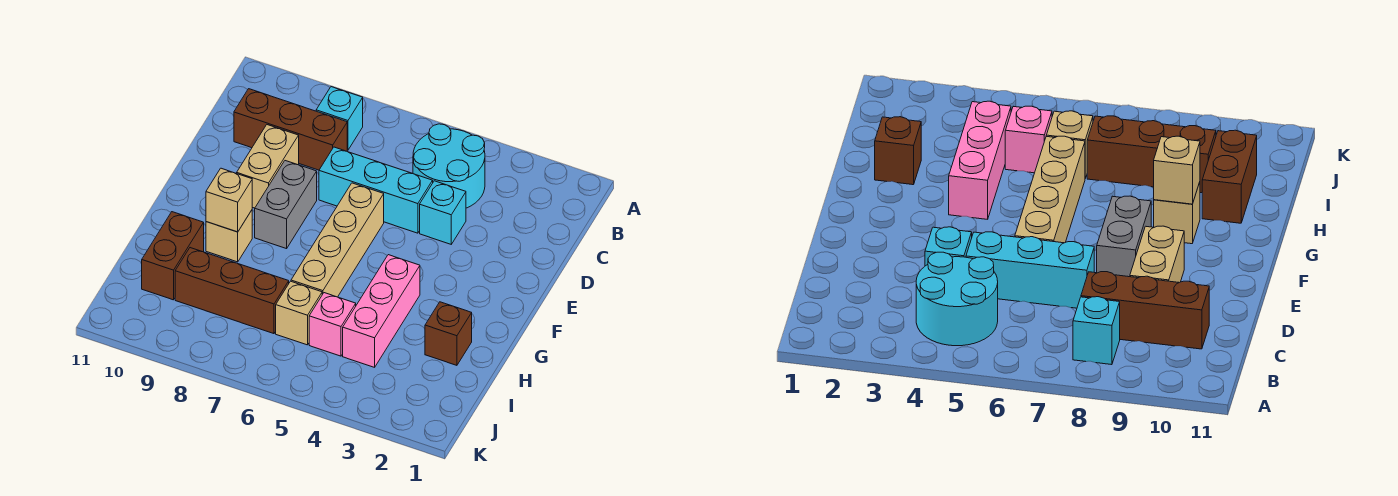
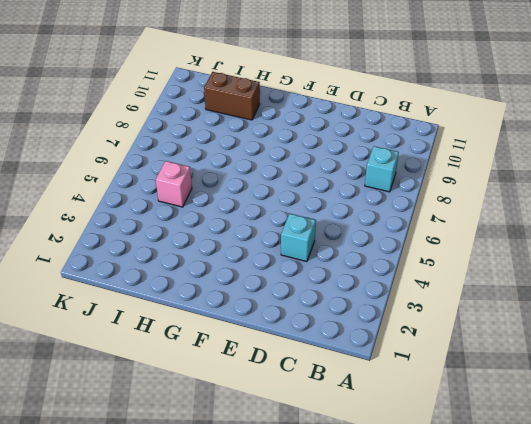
none -> cyan 2x2 round brick [413,124,485,208]
none -> brown 1x3 brick [234,89,347,170]
none -> cyan 1x3 brick [319,147,433,233]

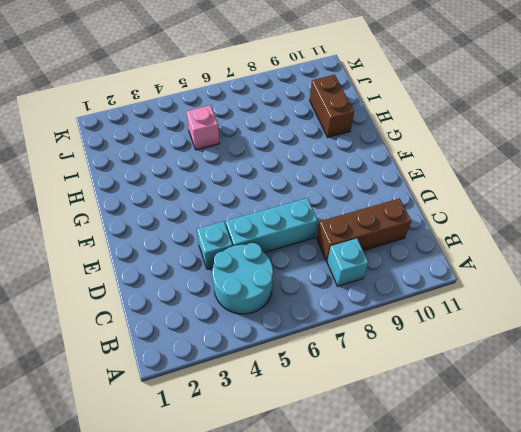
none -> tan 1x2 brick [237,125,299,208]
none -> tan 1x4 brick [291,183,384,297]
none -> grey 1x2 brick [255,161,317,249]

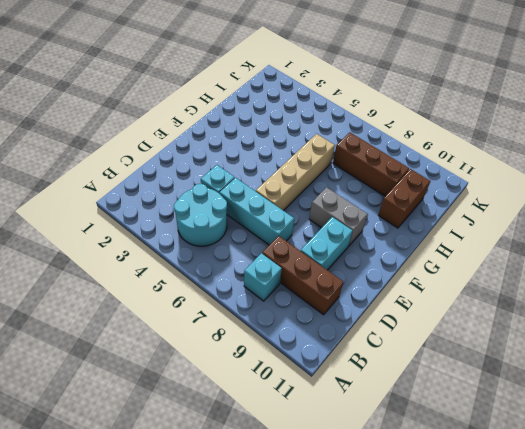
cyan 1x2 brick [301,217,353,270] -> tan 1x2 brick [237,125,299,208]
grey 1x2 brick [309,187,368,246] -> grey 1x2 brick turned to [255,161,317,249]
none -> pink 1x3 brick [343,255,420,367]
none -> tan 1x1 brick [206,210,252,262]
none -> brown 1x1 brick [425,302,472,365]

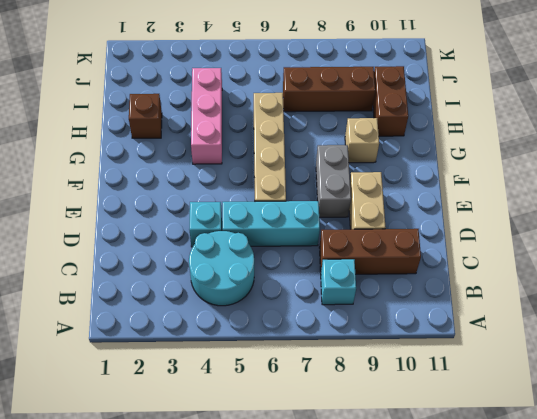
none -> pink 1x1 brick [309,293,356,356]
none -> tan 1x1 brick [276,281,322,345]
none -> tan 1x1 brick [206,168,252,232]

